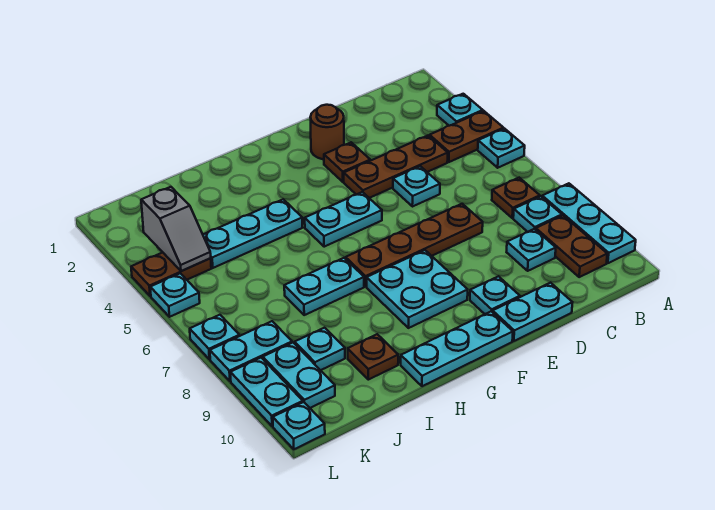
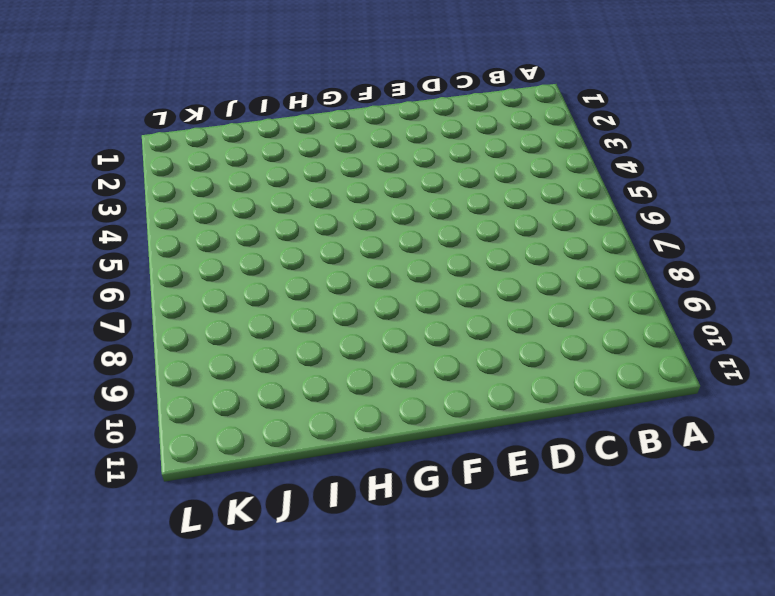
none -> cyan 1x1 plate [437,94,483,126]
none -> brown 1x2 plate [430,111,504,162]
none -> cyan 1x1 plate [478,129,525,168]
none -> cyan 1x3 plate [542,183,636,263]

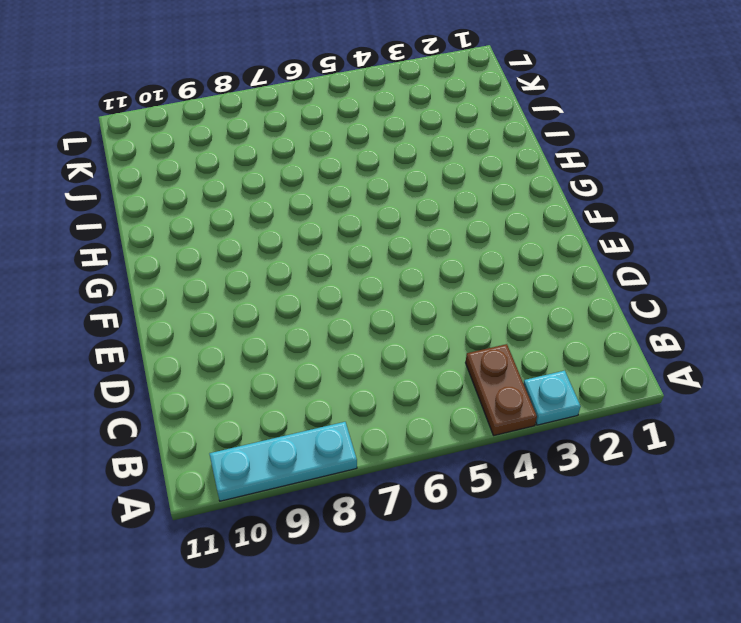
none -> cyan 1x1 plate [478,129,525,168]
none -> brown 1x1 plate [492,178,540,218]
none -> cyan 1x1 plate [513,196,562,232]
none -> brown 1x2 plate [536,216,607,277]

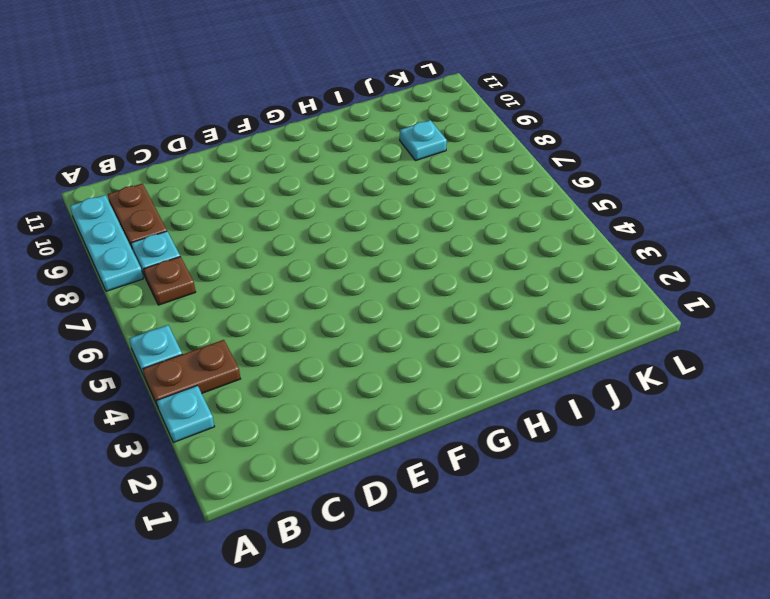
none -> brown 1x3 plate [344,136,448,198]
none -> cyan 1x1 plate [507,229,556,271]
none -> cyan 1x1 plate [393,166,440,207]
none -> brown 1x4 plate [346,204,483,286]

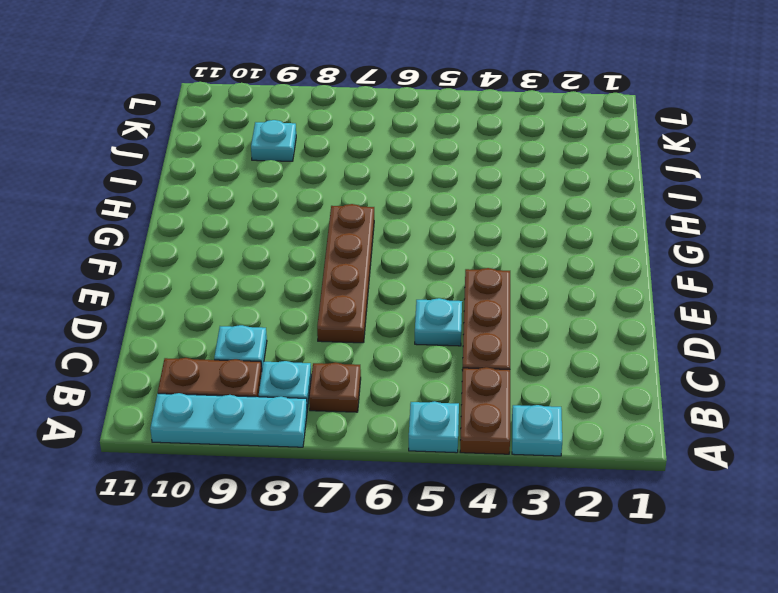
none -> cyan 1x2 plate [493,283,573,341]
none -> brown 1x1 round brick [310,105,344,159]
none -> brown 1x1 plate [324,142,371,182]
none -> cyan 1x1 plate [470,276,520,314]

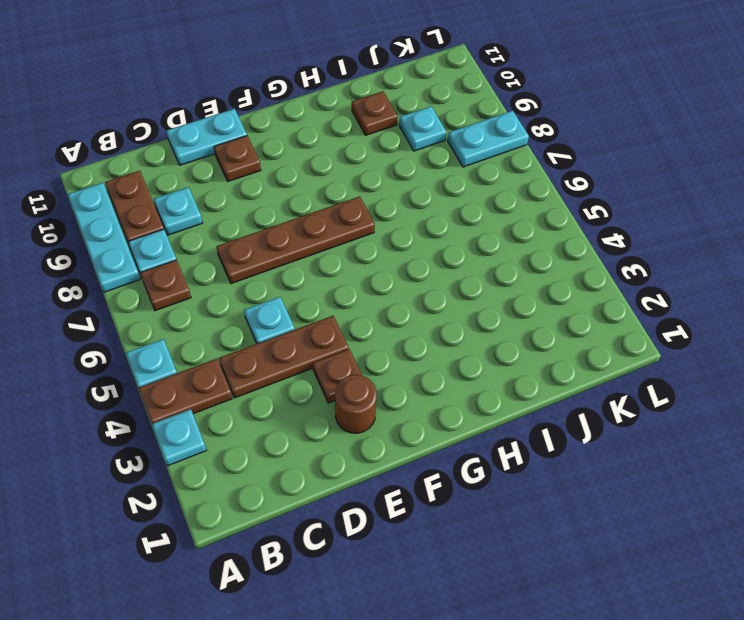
brown 1x1 plate [214,136,261,181] -> cyan 1x1 plate [470,276,520,314]
none -> cyan 1x2 plate [305,192,382,247]
none -> cyan 2x2 plate [367,250,468,328]
none -> cyan 1x3 plate [401,311,513,386]
none -> cyan 1x3 plate [203,199,303,268]

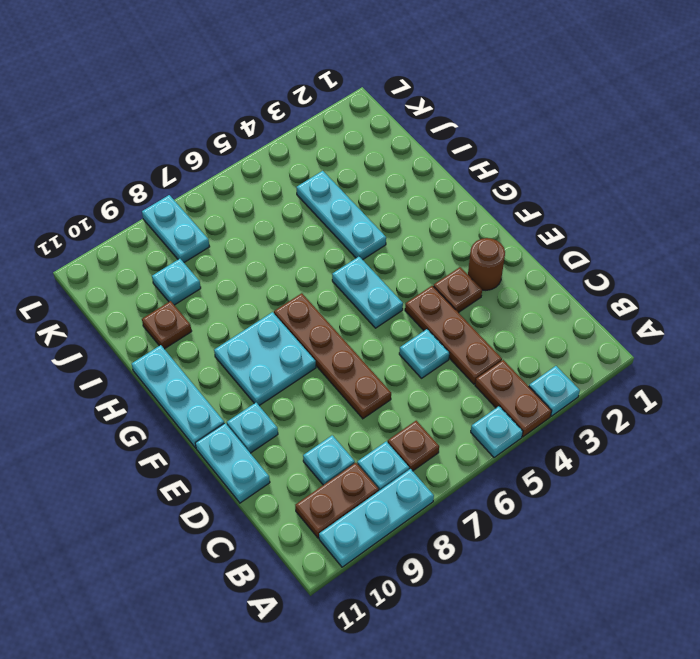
none -> cyan 1x2 plate [284,258,364,315]
none -> brown 1x2 plate [131,252,211,296]
none -> cyan 1x2 plate [263,343,335,408]
none -> cyan 1x1 plate [150,273,200,317]

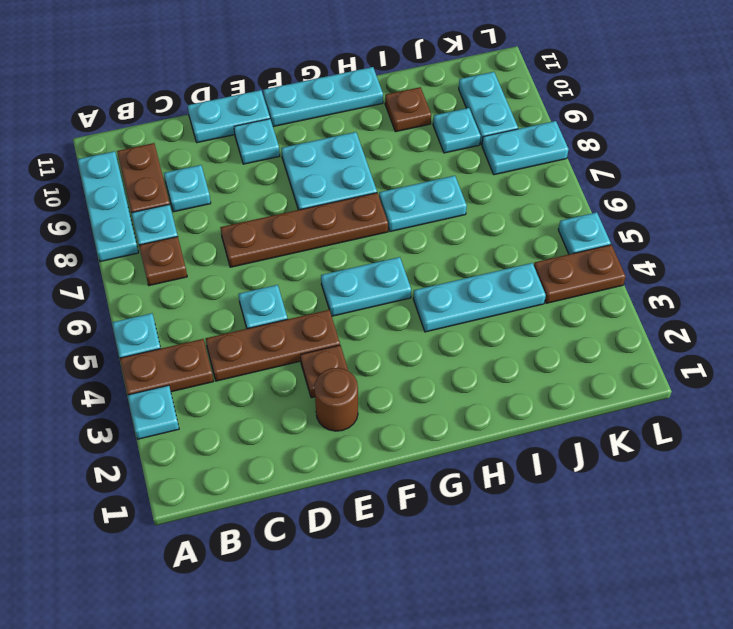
none -> cyan 1x1 plate [190,315,239,359]
none -> cyan 1x2 plate [230,358,303,426]
none -> cyan 1x1 plate [273,402,325,449]
none -> grey 1x2 slope [141,187,211,271]

